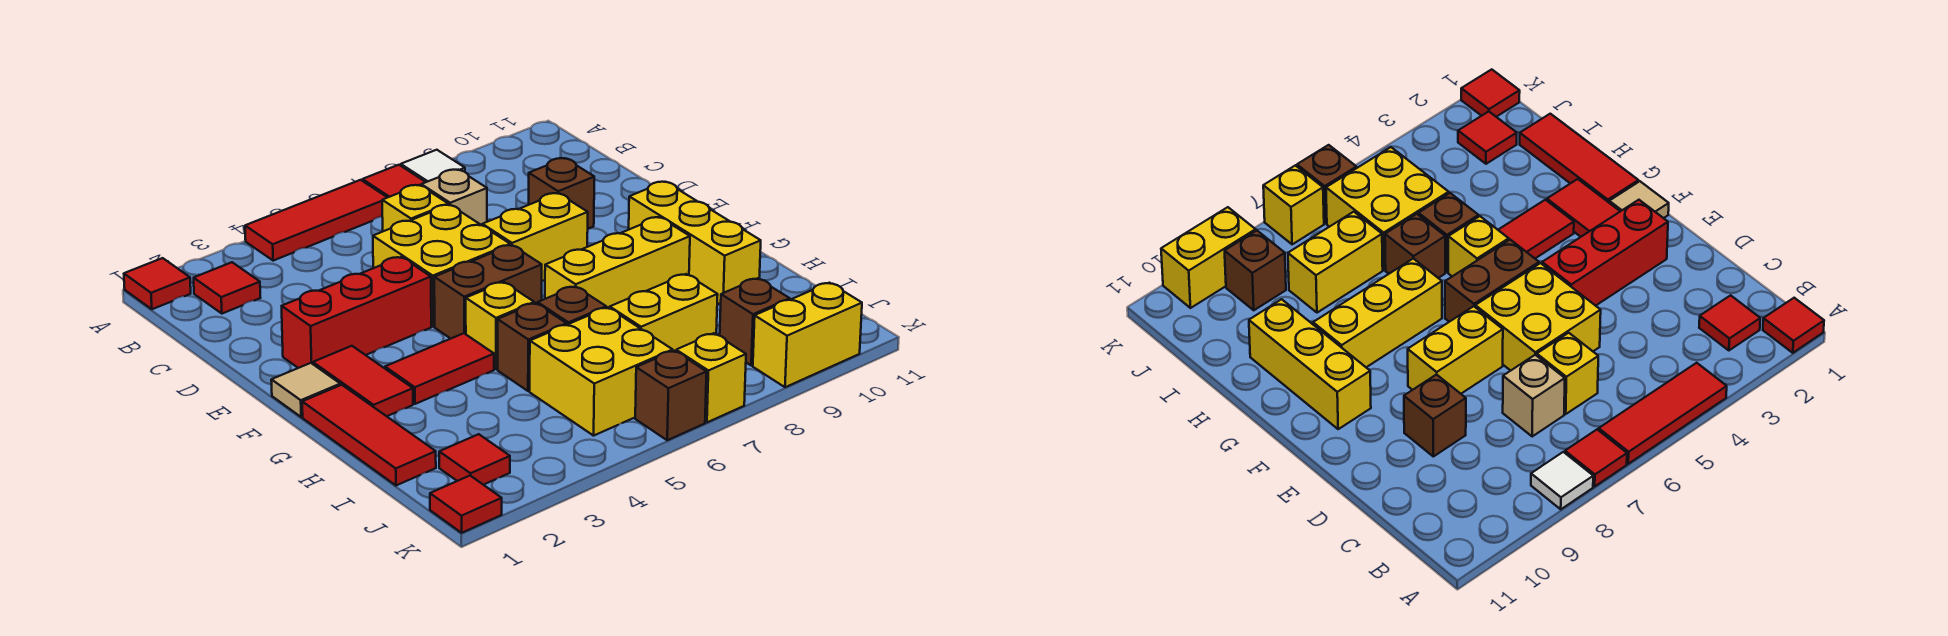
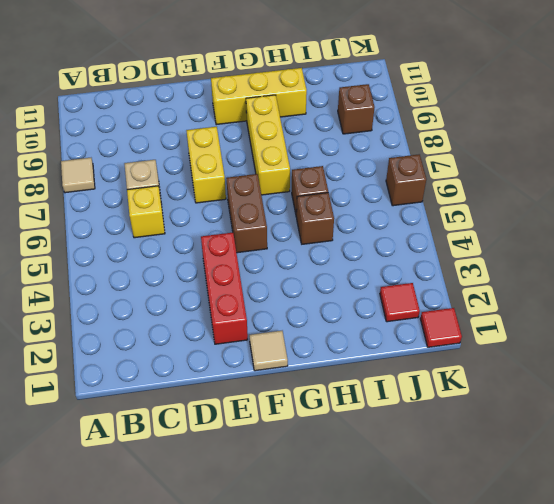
tan 1x1 tile [61,158,95,193] -> white 1x1 tile [401,150,465,182]
none -> red 1x1 tile [124,258,191,309]
none -> red 1x3 tile [245,180,387,261]
none -> red 1x1 tile [362,165,425,198]

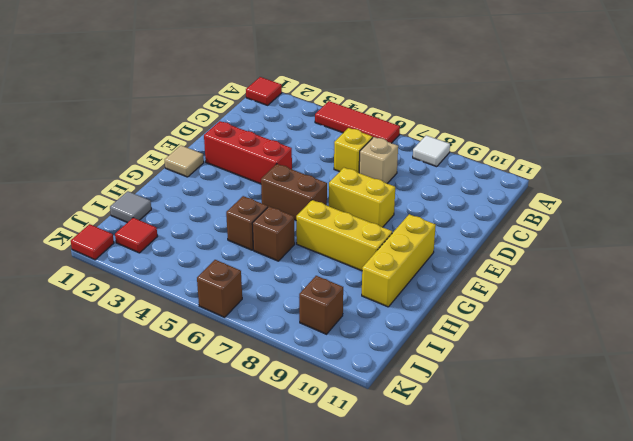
grey 1x1 tile [110,191,151,223] -> red 1x3 tile [302,385,436,485]
none -> red 1x1 tile [362,165,425,198]
none -> red 1x1 tile [194,262,260,314]
none -> yellow 2x2 brick [373,205,510,327]

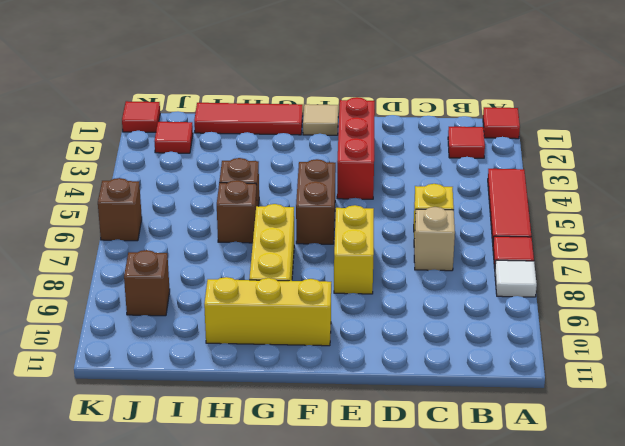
none -> yellow 2x2 brick [373,205,510,327]
none -> brown 1x1 brick [529,158,594,229]
none -> red 1x2 tile [313,346,413,416]

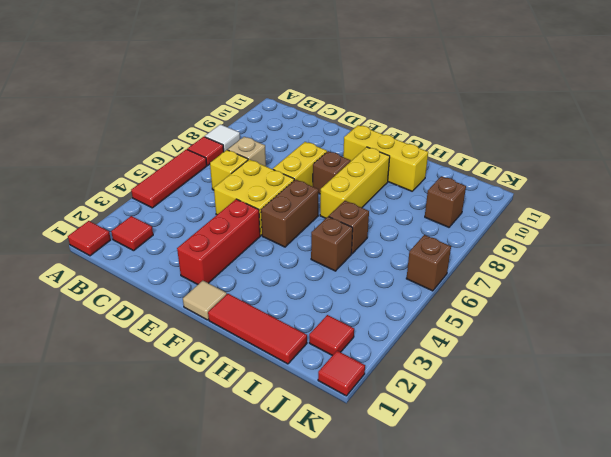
brown 1x1 brick [313,151,351,194] -> brown 1x1 brick moved to [529,158,594,229]
none -> red 1x2 tile [313,346,413,416]
none -> red 1x2 tile [385,333,494,404]
none -> yellow 1x1 brick [466,282,534,369]

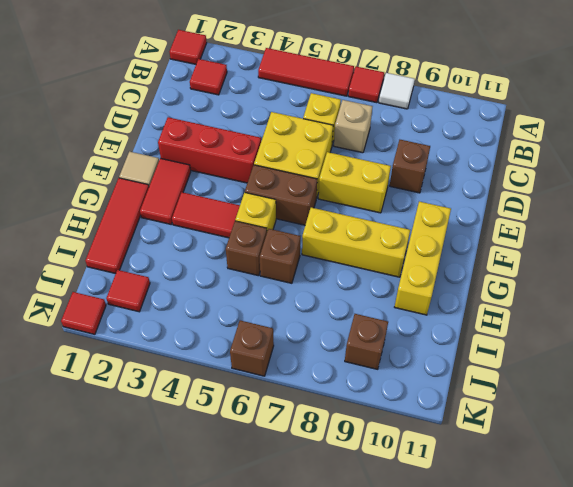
none -> yellow 2x2 brick [530,307,673,436]
none -> yellow 1x2 brick [610,274,718,351]
none -> yellow 1x1 brick [676,333,746,422]

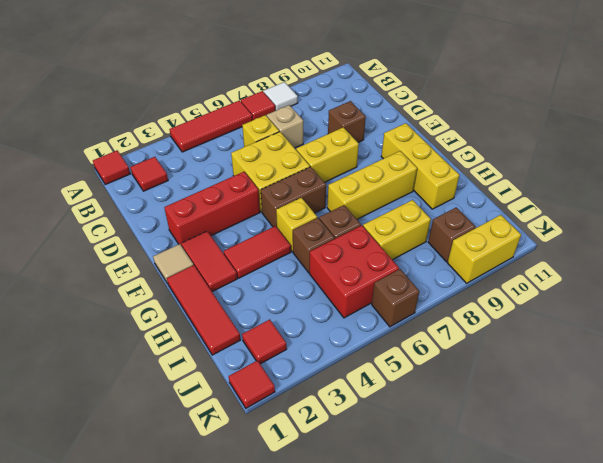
red 2x2 brick [310,225,399,318] -> yellow 2x2 brick [530,307,673,436]
none -> yellow 1x1 brick [676,333,746,422]

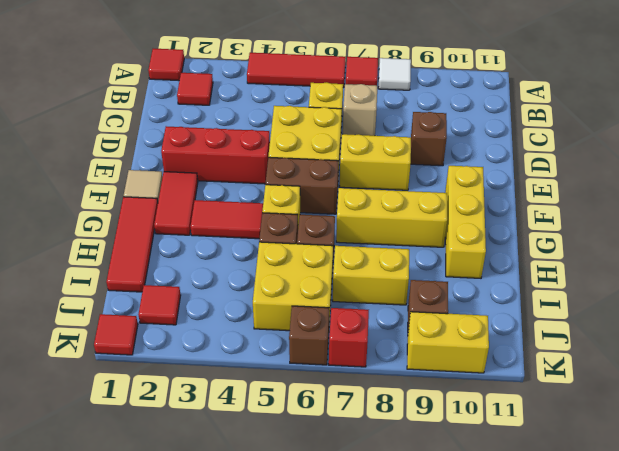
red 1x1 brick [329,308,369,367] -> yellow 1x1 brick [676,333,746,422]

